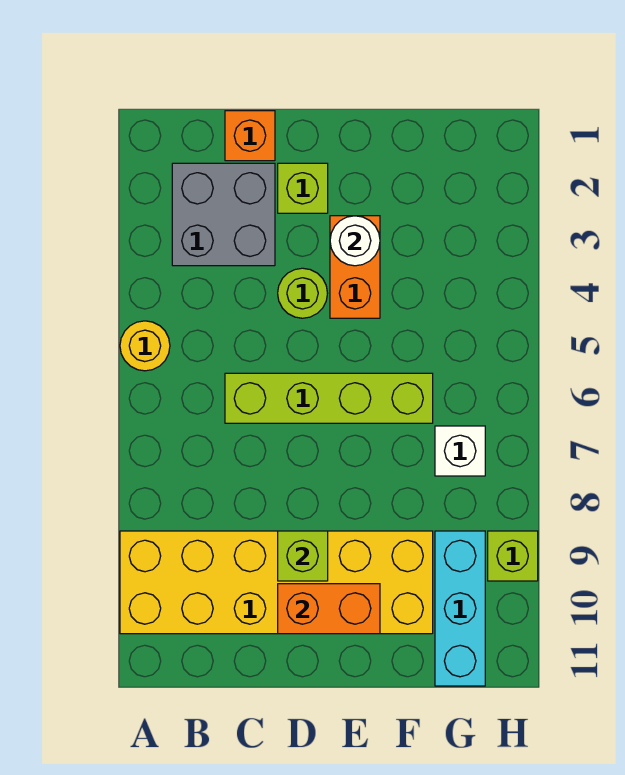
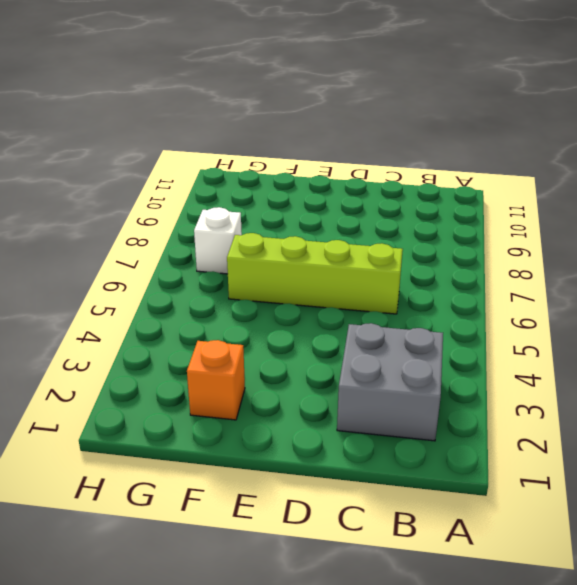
orange 1x1 brick [187,340,245,420] -> orange 1x1 brick moved to [225,111,275,161]
none -> yellow 1x1 round brick [120,321,170,371]
none -> yellow 2x6 brick [120,531,433,634]
none -> lime 1x1 brick [278,163,328,213]

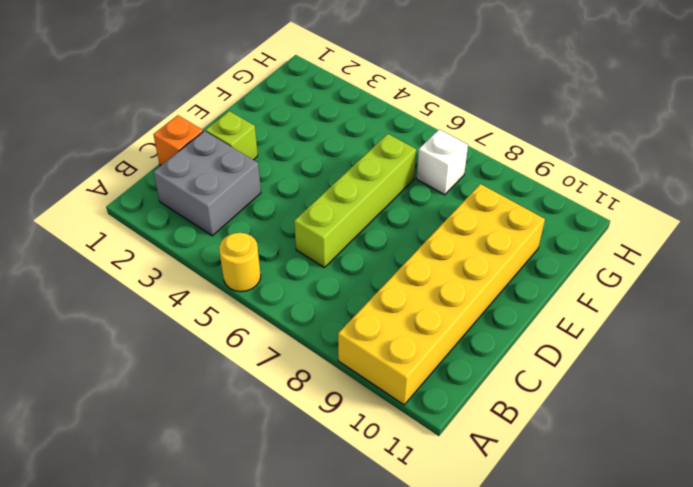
none -> lime 1x1 round brick [278,268,328,318]
none -> orange 1x2 brick [330,216,380,318]
none -> cyan 1x3 brick [435,531,485,686]

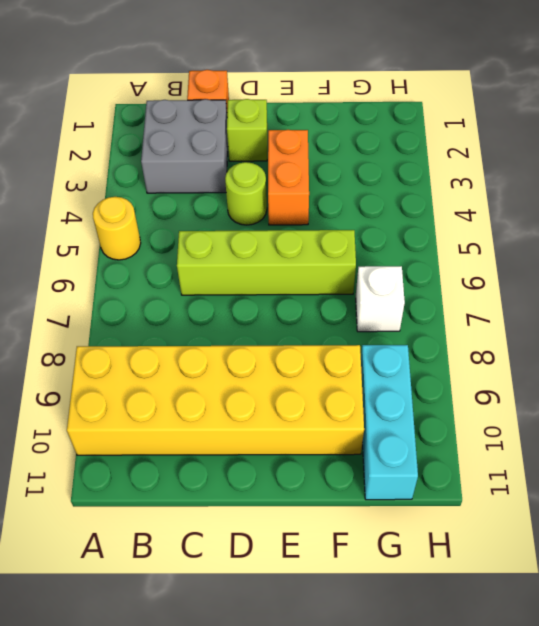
none -> lime 1x1 brick [488,531,538,581]
none -> lime 1x1 brick [278,531,328,581]
none -> orange 1x2 brick [278,584,380,634]

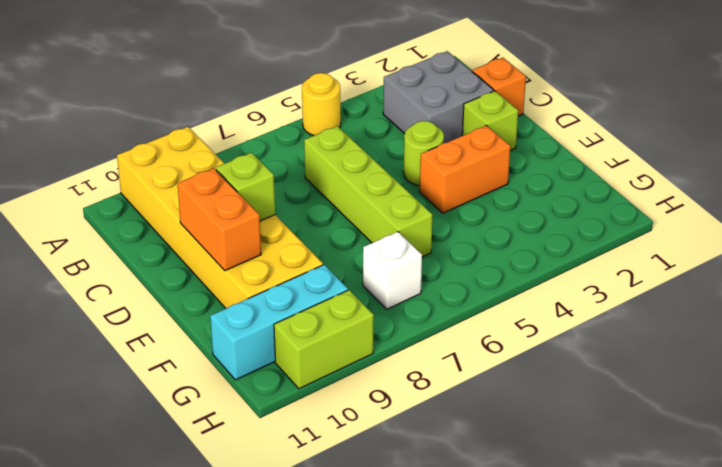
lime 1x2 brick [274,290,374,389] -> lime 1x1 brick [488,531,538,581]
none -> white 1x1 round brick [330,216,380,266]

